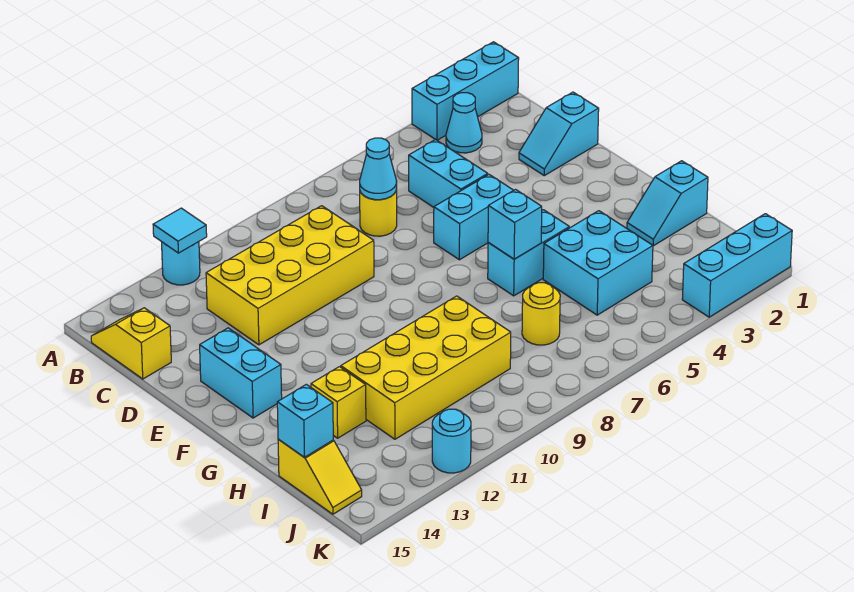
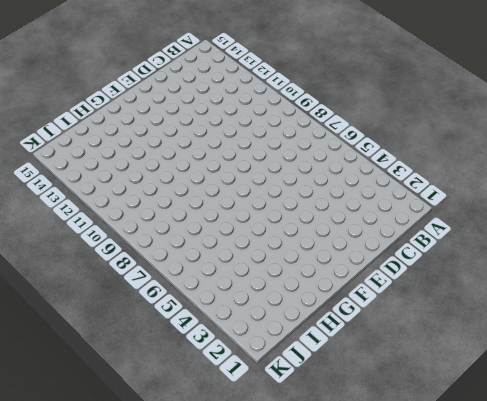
none -> cyan 1x3 brick [412,42,519,140]
none -> cyan 1x1 round brick [162,242,200,285]
none -> cyan 1x1 cone [446,93,482,153]

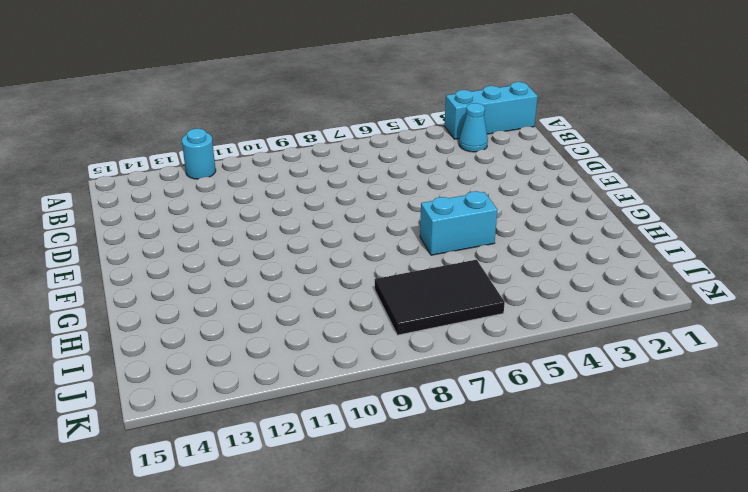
black 2x3 tile [375,260,505,335] -> yellow 1x1 round brick [522,283,560,345]
none -> yellow 1x2 slope [91,308,171,379]
none -> cyan 1x2 brick [409,139,488,207]
none -> yellow 1x1 round brick [360,188,397,236]

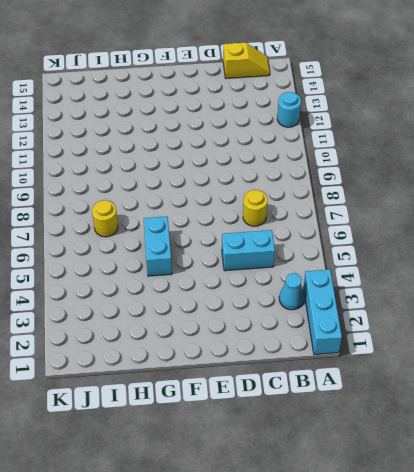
none -> yellow 2x4 brick [206,206,374,345]
none -> cyan 1x2 slope [519,92,599,176]
none -> cyan 1x2 brick [434,175,514,260]

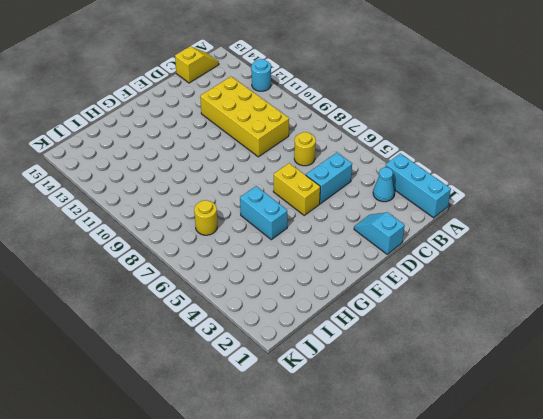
yellow 1x2 brick [273,163,320,215] -> cyan 1x2 brick [434,175,514,260]
none -> cyan 1x2 brick [200,328,282,418]
none -> cyan 1x2 slope [627,161,708,246]
none -> cyan 2x2 brick [543,211,653,315]

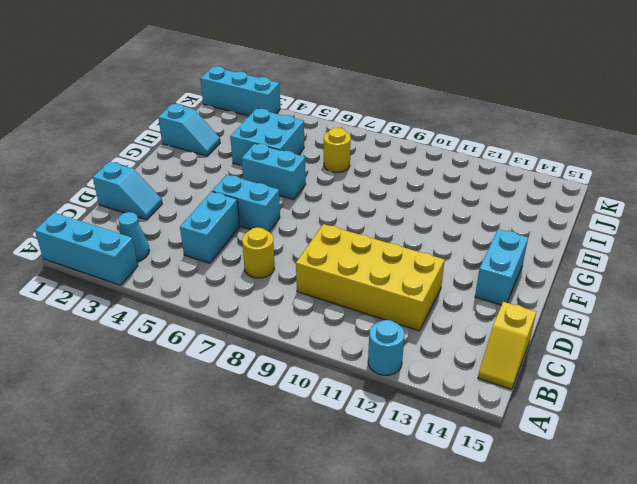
none -> yellow 2x4 brick [341,296,511,439]
none -> yellow 1x1 brick [311,367,366,438]
none -> yellow 1x2 slope [278,439,362,514]

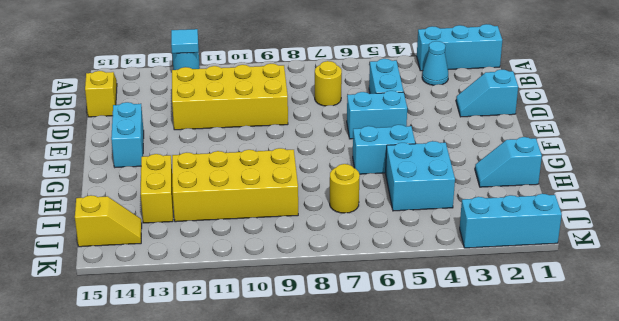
yellow 1x2 brick [141,154,173,223] -> yellow 1x1 brick [311,367,366,438]
yellow 1x2 slope [75,195,142,247] -> yellow 1x2 slope turned to [278,439,362,514]
none -> cyan 1x1 round brick [432,409,471,473]
none -> cyan 1x1 cone [360,138,397,200]
none -> cyan 1x1 brick [488,190,542,259]

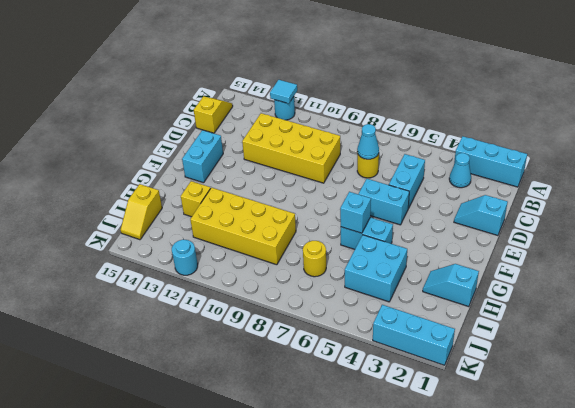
none -> cyan 1x1 brick [277,384,333,457]

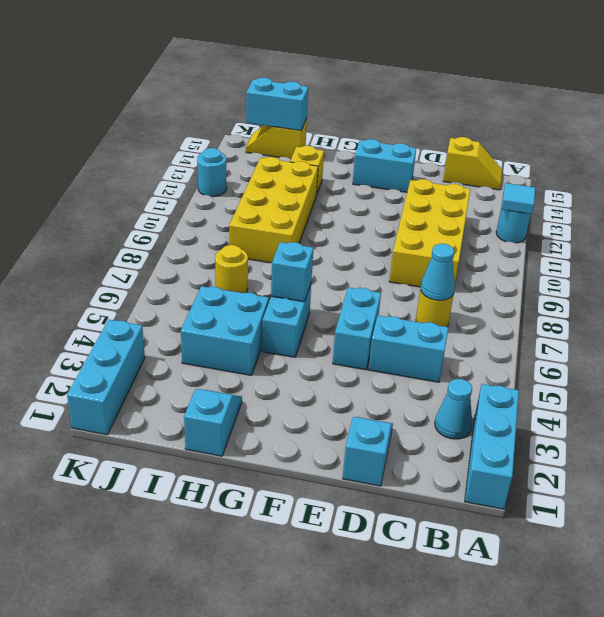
cyan 1x2 brick [246,78,308,131] -> cyan 1x1 brick [277,384,333,457]

